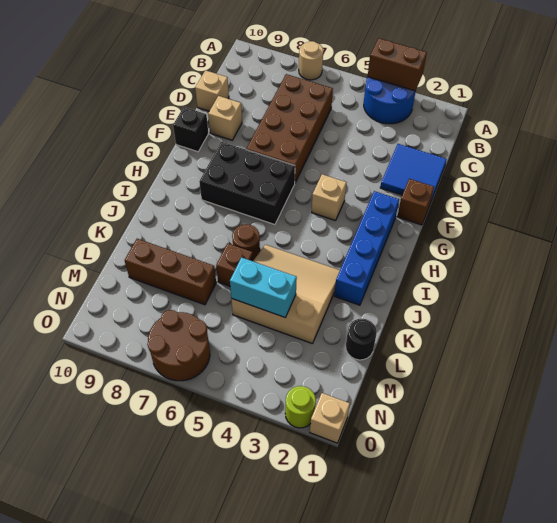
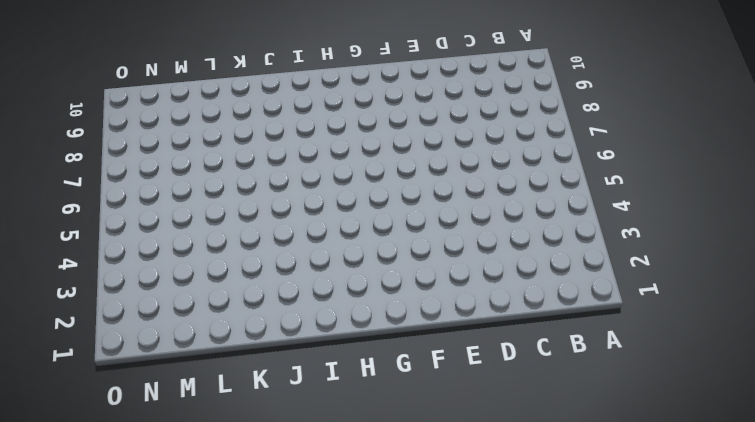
none -> blue 2x2 round brick [364,77,416,124]
none -> tan 1x1 round brick [299,41,323,80]
none -> brown 2x4 brick [246,74,333,183]

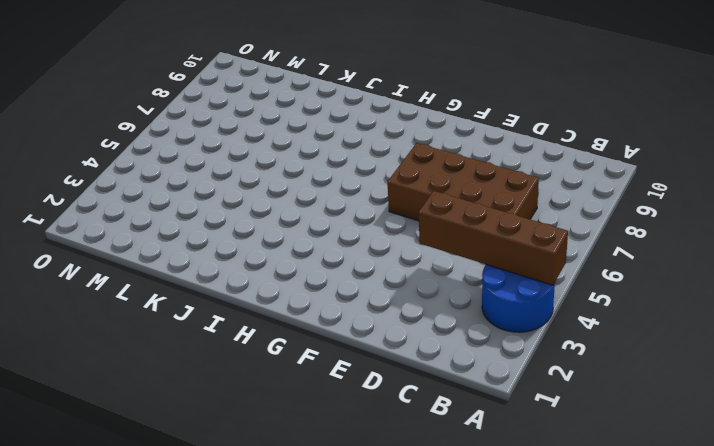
brown 1x4 brick [419,191,568,285] -> brown 1x2 brick [368,38,427,91]
none -> tan 1x1 round brick [299,41,323,80]
none -> blue 2x2 tile [380,144,447,201]
none -> tan 1x1 brick [195,70,229,111]

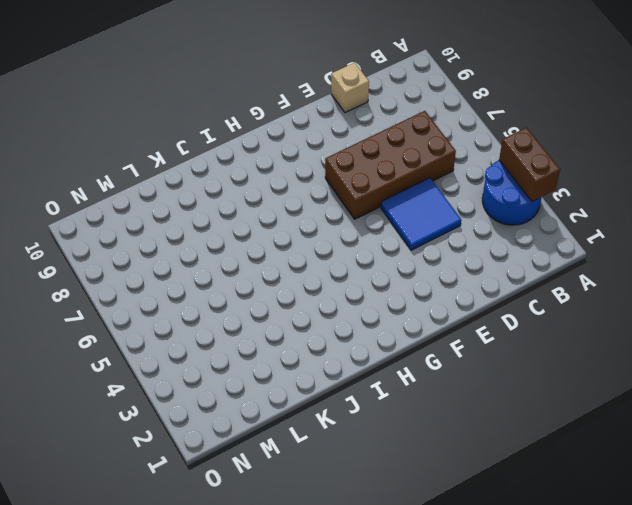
blue 2x2 tile [381,178,461,250] -> blue 2x2 tile moved to [380,144,447,201]
none -> tan 1x1 round brick [299,41,323,80]
none -> tan 1x1 brick [208,96,242,140]
none -> brown 1x1 brick [397,179,434,225]

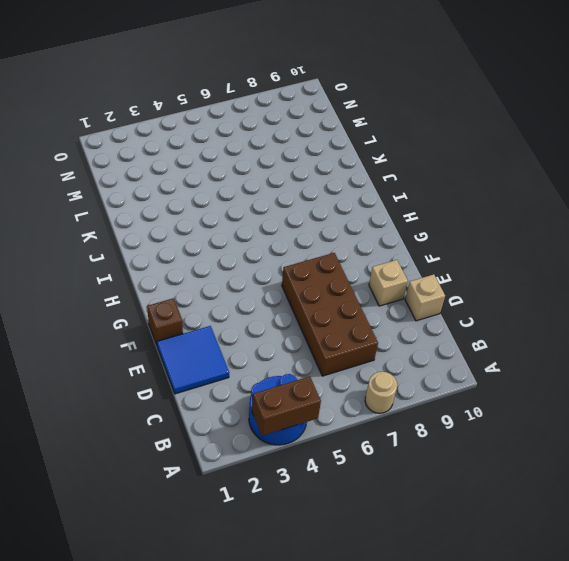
none -> black 1x1 brick [173,107,208,152]
none -> blue 1x4 brick [334,191,399,305]
none -> tan 1x1 brick [312,174,346,221]

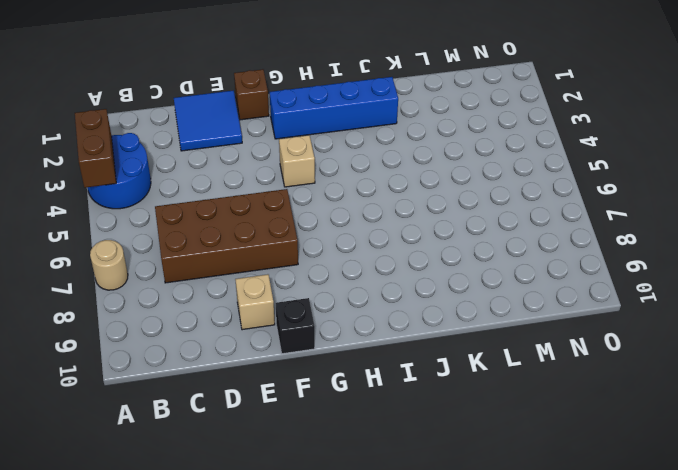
none -> tan 1x1 brick [195,70,229,111]
none -> black 2x3 brick [199,142,295,225]
none -> tan 3x3 slope [231,245,340,344]

